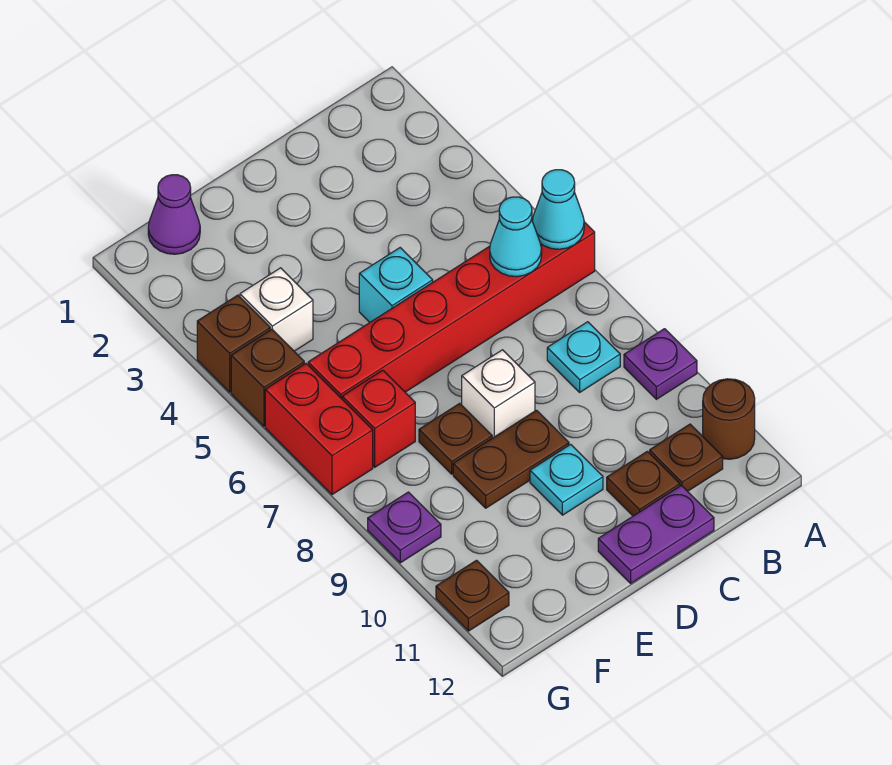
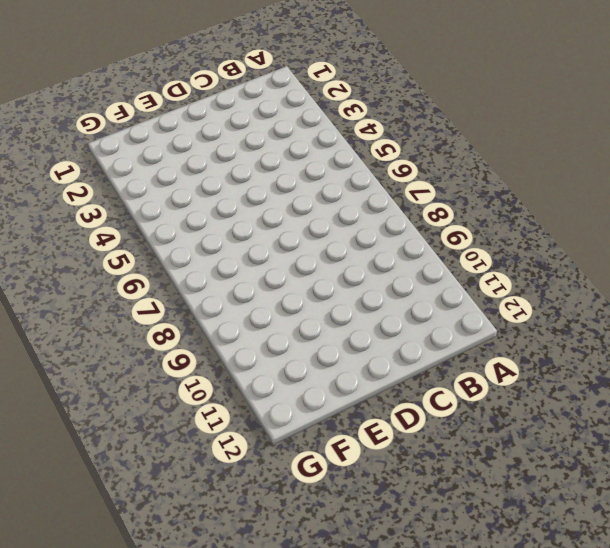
none -> red 1x6 brick [308,219,595,399]
none -> purple 1x1 plate [624,329,697,399]
none -> brown 1x1 round brick [703,379,755,459]

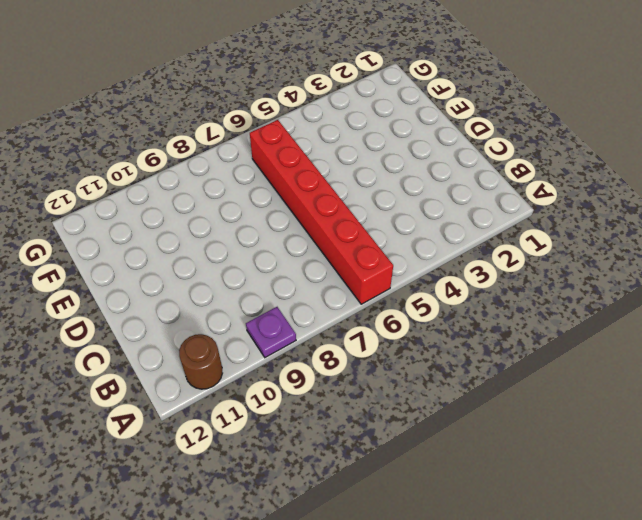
none -> cyan 1x1 plate [547,322,620,392]
none -> brown 1x1 plate [650,424,723,491]
none -> brown 1x1 plate [607,451,680,516]

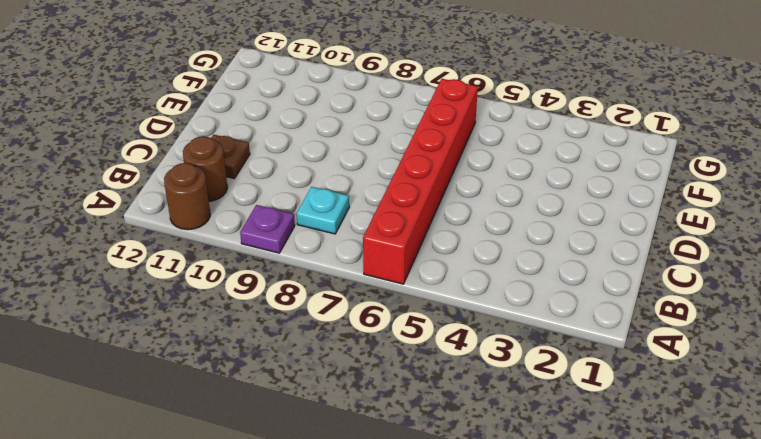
brown 1x1 round brick [183,136,227,201] -> brown 1x1 plate [650,424,723,491]
none -> purple 1x2 plate [598,486,714,583]
none -> cyan 1x1 brick [359,248,433,322]
none -> white 1x1 brick [462,350,535,438]

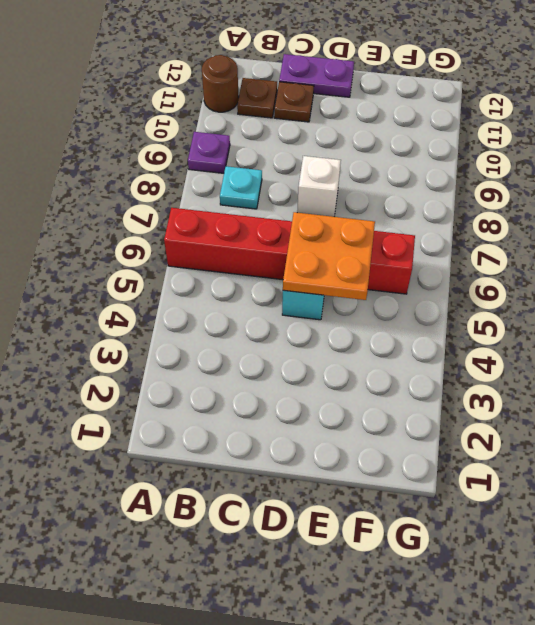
orange 2x2 plate [283,212,375,300] -> none
none -> brown 1x2 plate [453,410,569,508]
none -> cyan 1x1 plate [530,444,603,515]
none -> brown 1x1 plate [419,403,492,474]

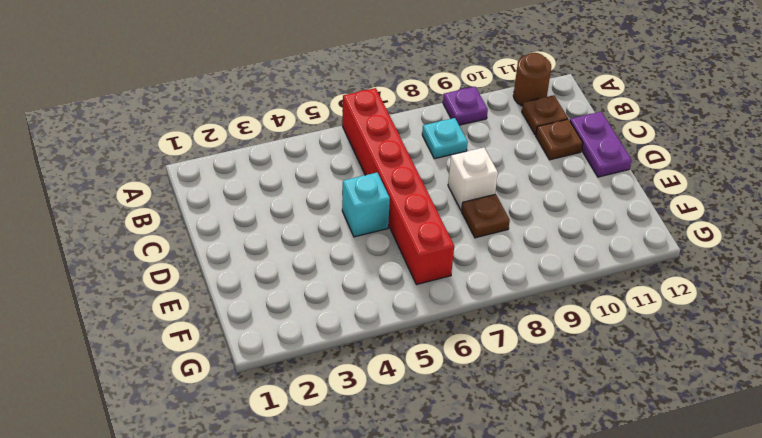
none -> brown 1x2 plate [453,410,569,508]
none -> cyan 1x1 plate [530,444,603,515]
none -> purple 1x1 cone [148,175,200,254]

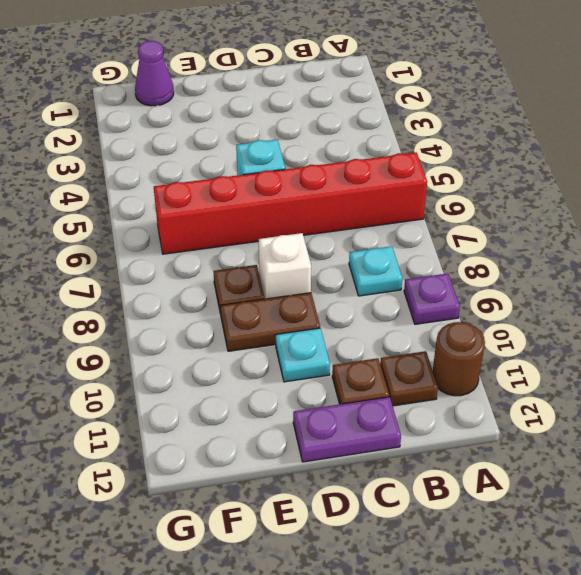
none -> white 1x1 brick [240,268,313,351]
none -> red 1x1 brick [342,370,415,467]
none -> brown 1x1 brick [197,295,270,392]

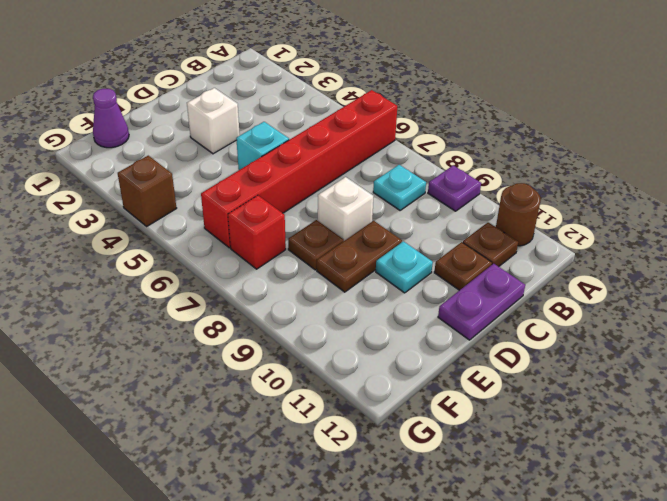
white 1x1 brick [187,88,240,154] -> white 1x1 brick moved to [240,268,313,351]
none -> brown 1x1 brick [231,329,304,426]
none -> red 1x2 brick [265,364,373,495]
none -> purple 1x1 plate [368,492,441,563]

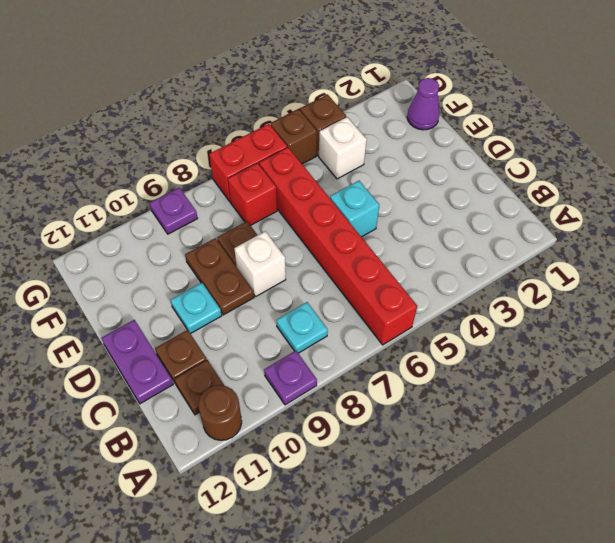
none -> brown 1x1 plate [436,560,509,631]
none -> cyan 1x1 cone [533,170,584,249]
none -> cyan 1x1 cone [490,197,542,277]

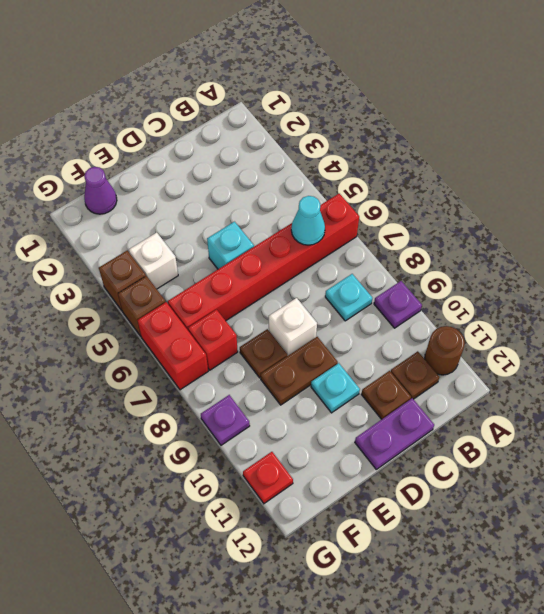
red 1x1 plate [243,452,293,503] -> brown 1x1 plate [436,560,509,631]
none -> cyan 1x1 cone [533,170,584,249]

